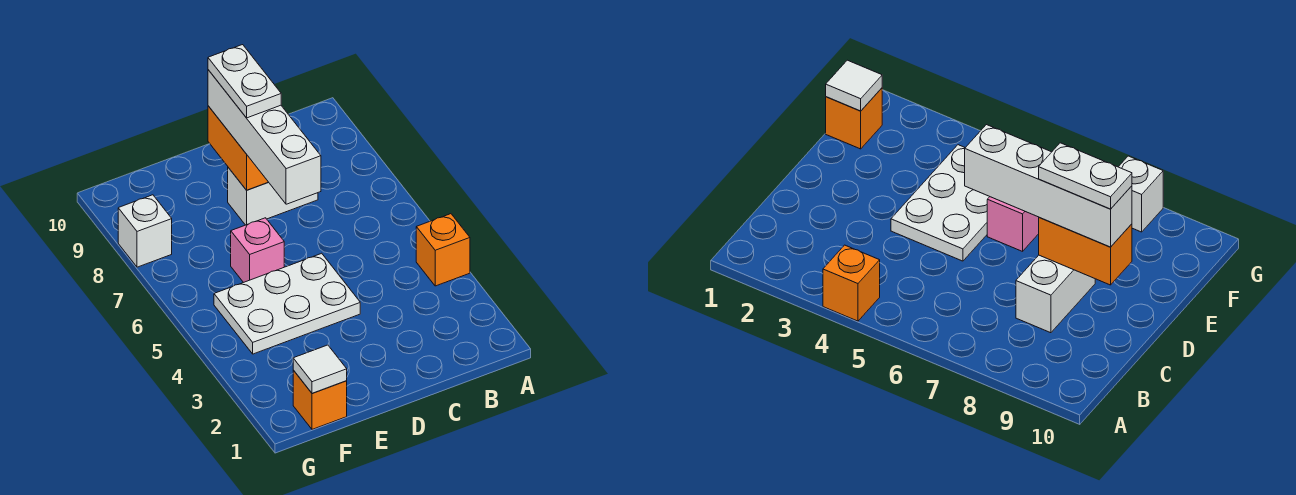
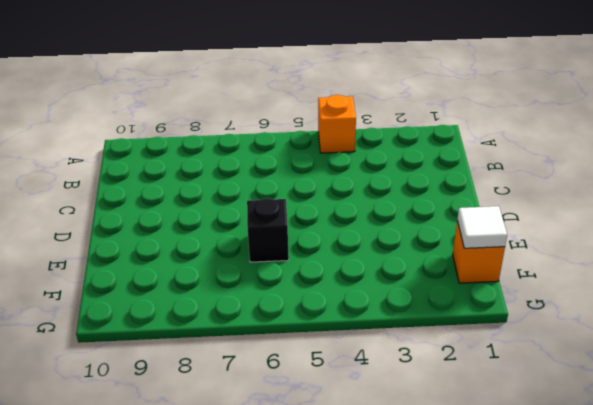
black 1x1 brick [247,198,289,262] -> pink 1x1 brick [231,218,284,283]
none -> white 1x2 brick [228,168,318,225]
none -> white 2x3 plate [214,253,360,354]

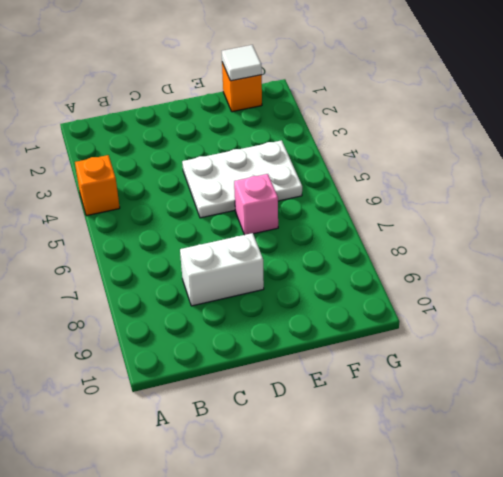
none -> white 1x1 brick [118,195,172,267]
none -> orange 1x2 brick [208,106,268,190]

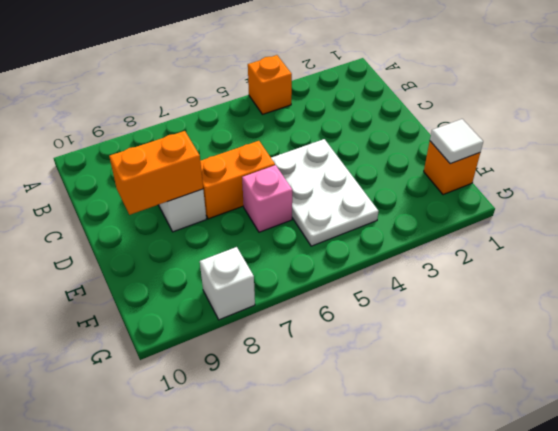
orange 1x2 brick [200,141,275,219] -> none
none -> white 1x4 brick [208,70,321,204]
none -> white 1x2 plate [208,45,281,118]

